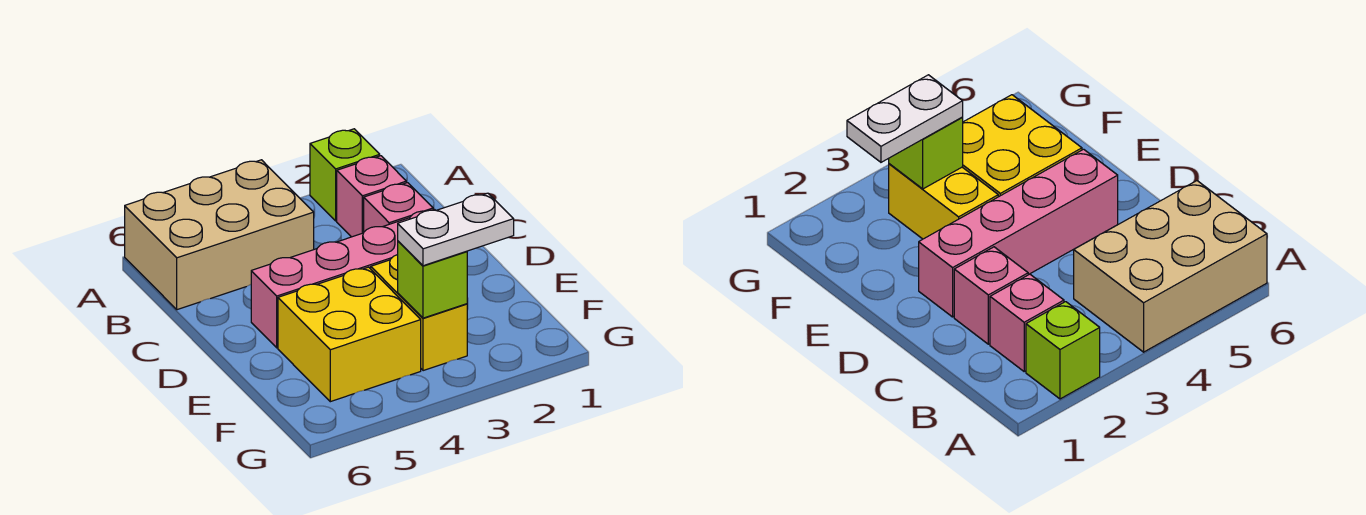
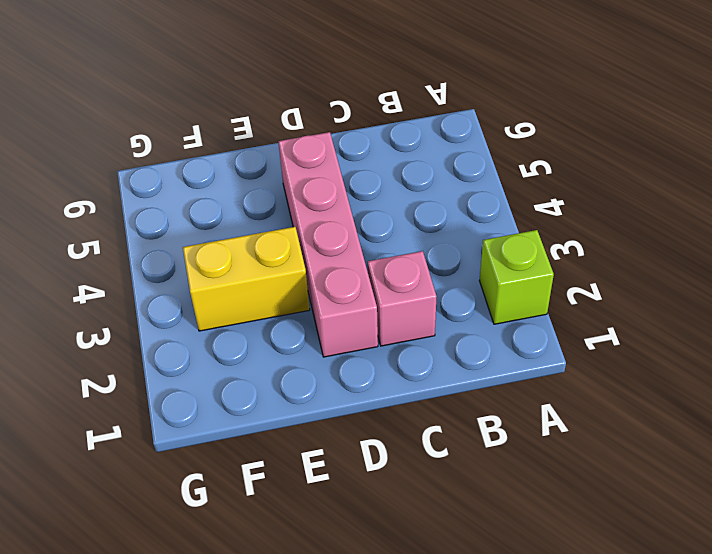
none -> tan 2x3 brick [125,160,314,310]
none -> pink 1x1 brick [337,156,406,237]

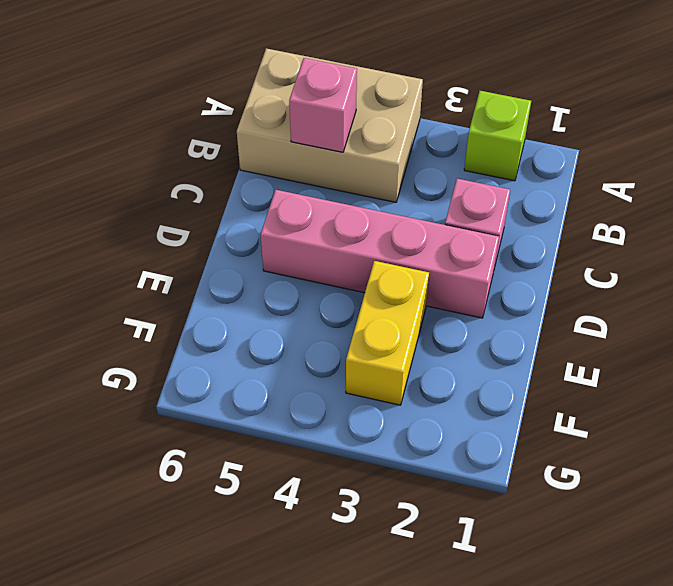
pink 1x1 brick [289,58,357,152] -> pink 1x1 brick moved to [337,156,406,237]
none -> yellow 2x2 brick [278,267,421,402]
none -> lime 1x1 brick [398,241,467,318]

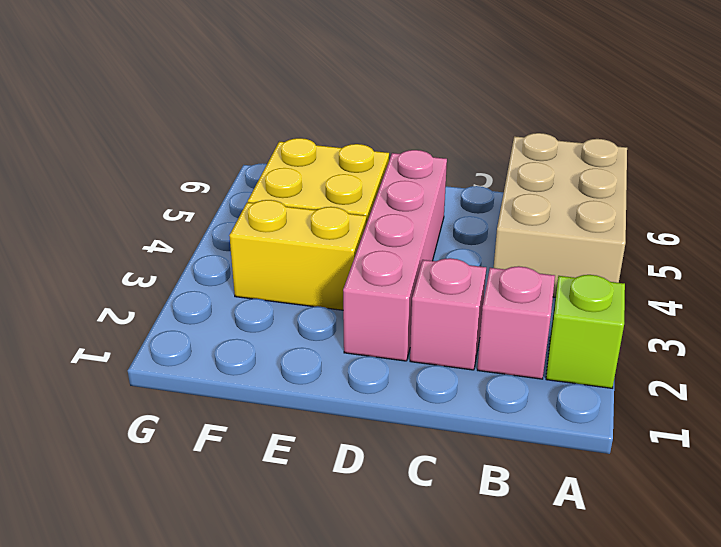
none -> lime 1x1 brick [398,241,467,318]
none -> white 1x2 plate [398,193,514,266]

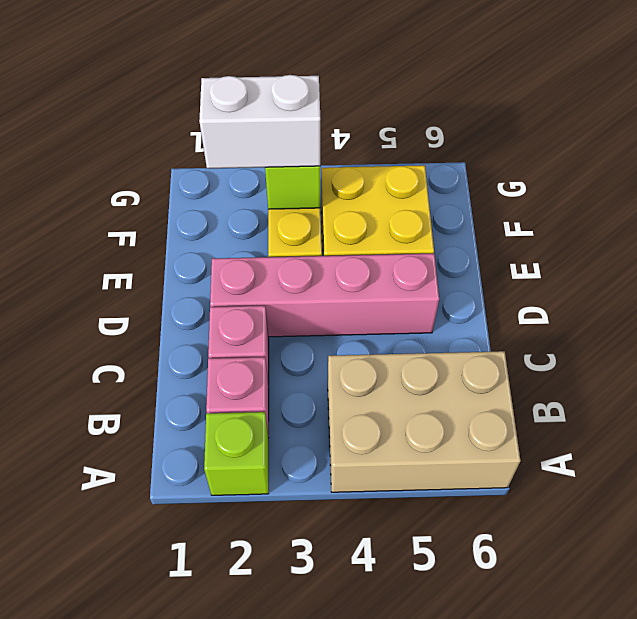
white 1x2 brick [199,75,320,168] -> white 1x2 plate [398,193,514,266]

